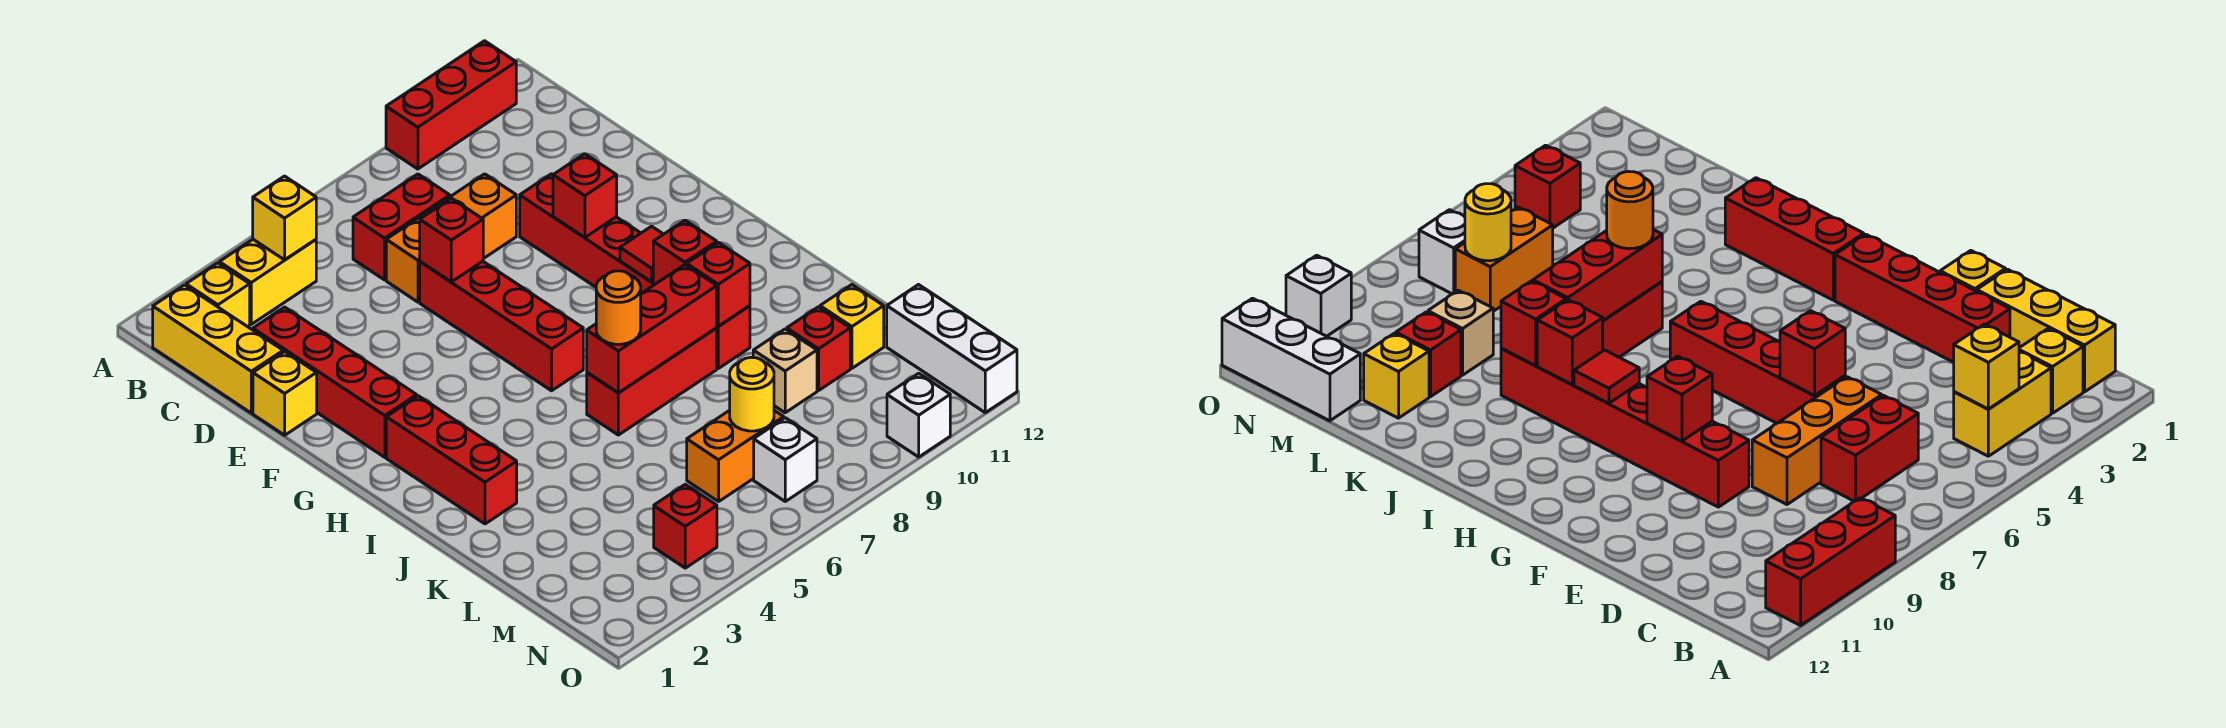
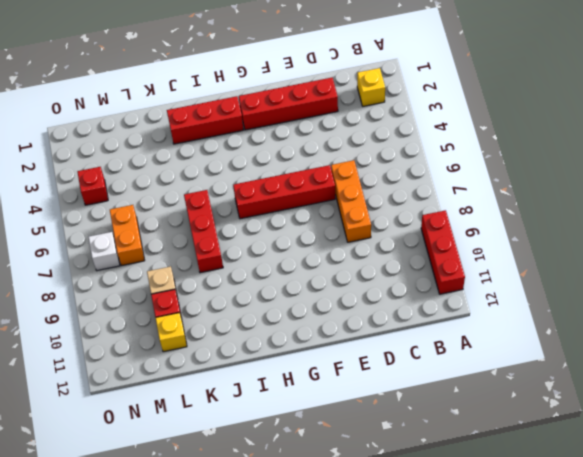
none -> yellow 1x3 brick [153,285,283,413]
none -> yellow 1x2 brick [219,239,316,324]
none -> red 1x2 brick [353,174,450,280]

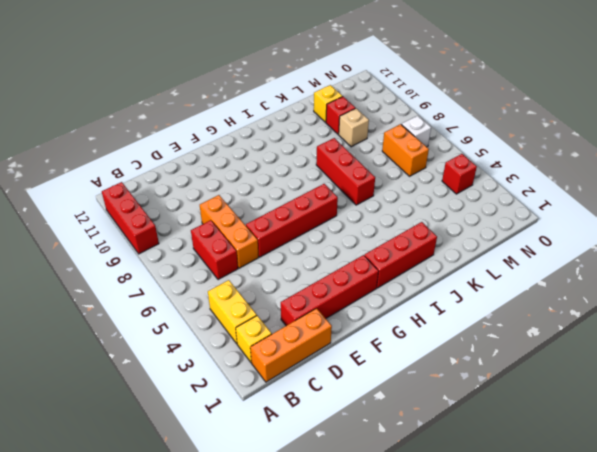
orange 1x3 brick [250,308,332,382] -> yellow 1x3 brick [153,285,283,413]
none -> yellow 1x1 brick [253,352,317,435]
none -> red 1x6 brick [520,174,750,368]
none -> white 1x3 brick [887,285,1017,413]

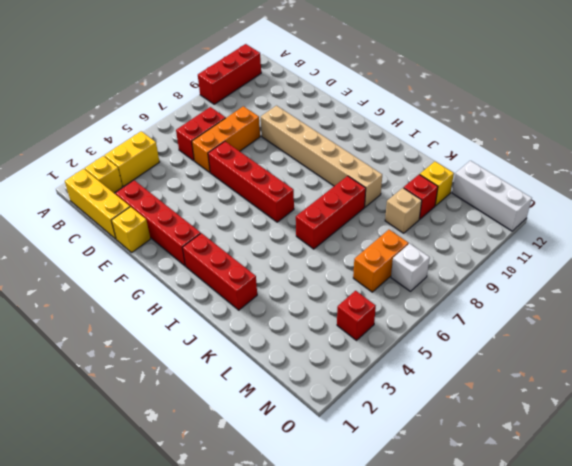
tan 1x6 brick [261,106,382,207] -> red 1x6 brick [520,174,750,368]
none -> white 1x1 brick [887,373,950,457]
none -> yellow 1x1 brick [253,176,316,260]
none -> red 1x1 brick [420,198,483,282]

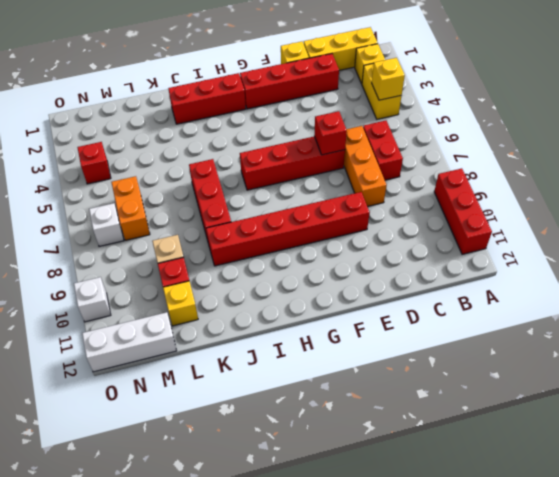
none -> red 1x1 brick [553,154,617,238]
none -> red 1x1 tile [620,226,663,282]
none -> red 1x1 brick [653,220,717,284]

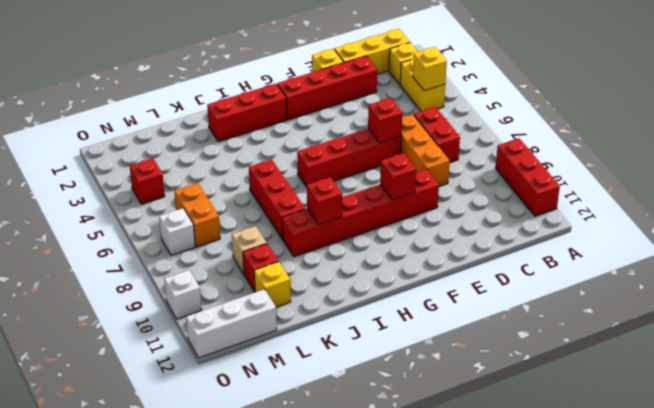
none -> red 1x1 tile [620,226,663,282]
none -> red 1x3 brick [587,265,717,393]
none -> red 1x1 brick [687,242,750,326]

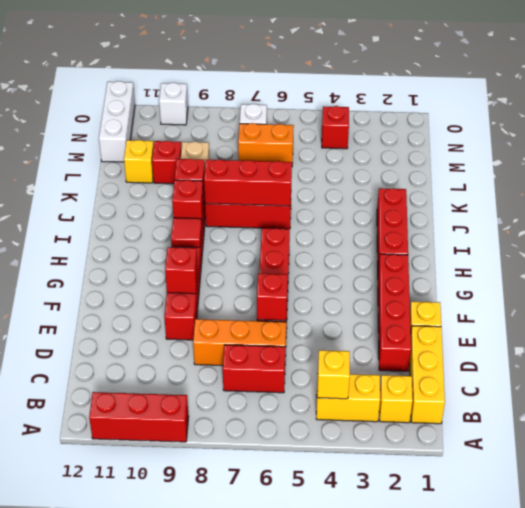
none -> yellow 1x1 round brick [730,357,774,431]
none -> orange 1x1 round brick [596,271,641,344]

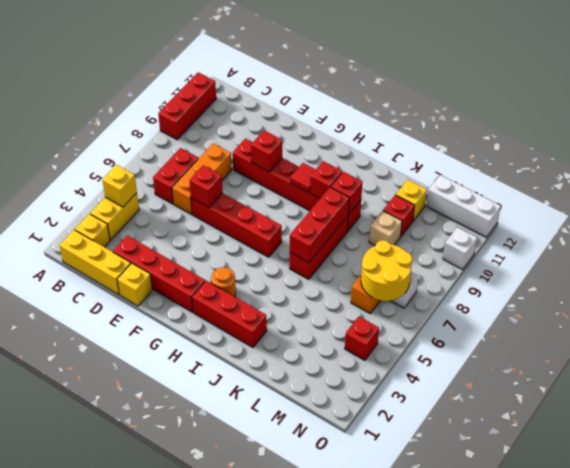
orange 1x1 round brick [211,267,236,297] -> orange 1x1 round brick moved to [596,271,641,344]
yellow 2x2 round brick [361,240,412,301] -> yellow 1x1 round brick [730,357,774,431]

